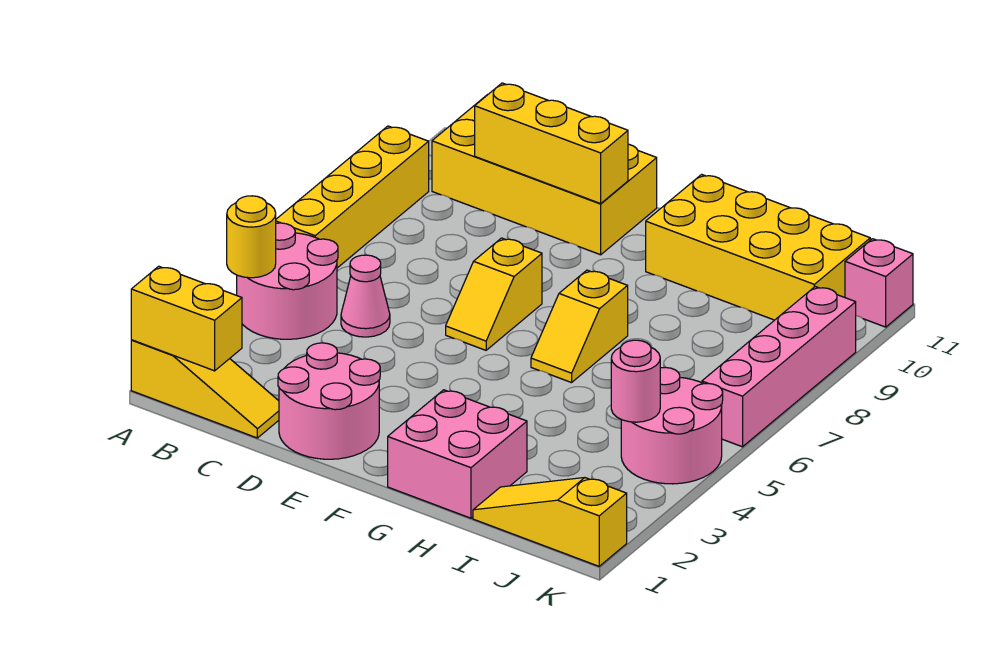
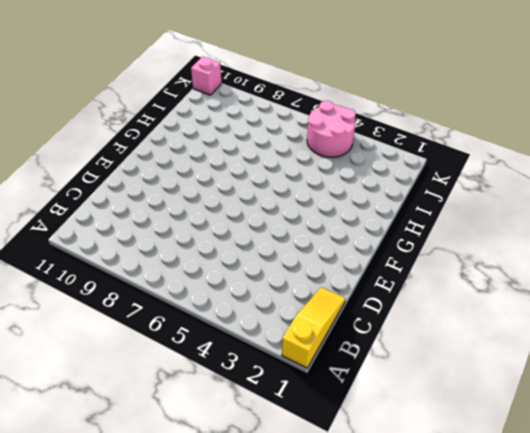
none -> pink 2x2 round brick [237,223,338,339]
none -> yellow 1x4 brick [276,126,429,268]
none -> yellow 2x4 brick [432,94,657,255]

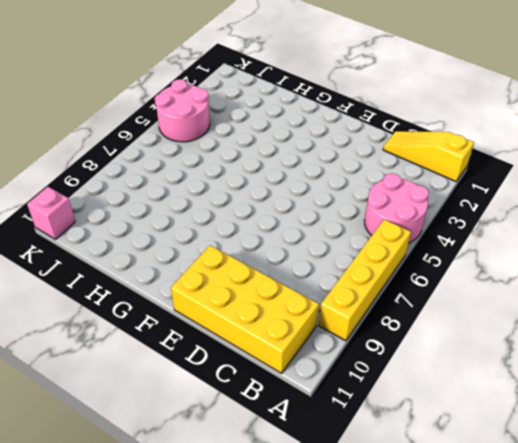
none -> pink 1x1 cone [341,255,390,337]
none -> pink 2x2 round brick [278,343,380,459]
none -> yellow 1x2 slope [446,238,542,350]

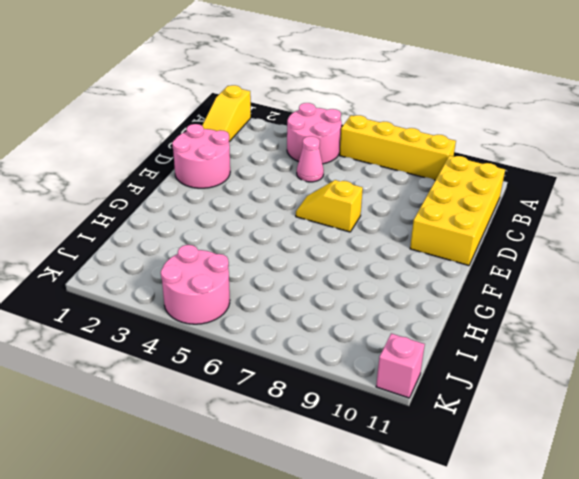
none -> pink 2x2 brick [388,390,527,518]
none -> yellow 1x2 slope [531,270,628,383]
none -> yellow 2x4 brick [646,174,870,320]

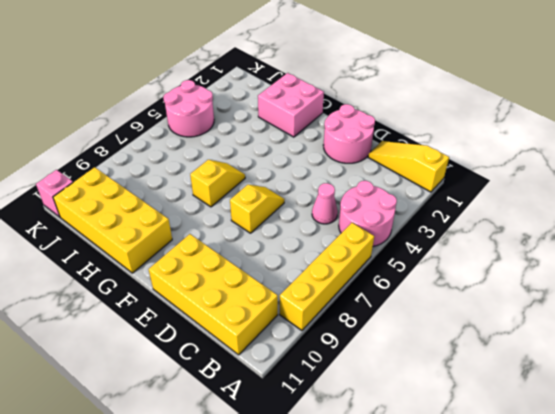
none -> yellow 1x3 slope [473,478,627,566]
none -> pink 1x4 brick [702,287,856,447]
none -> yellow 1x2 brick [131,266,242,371]

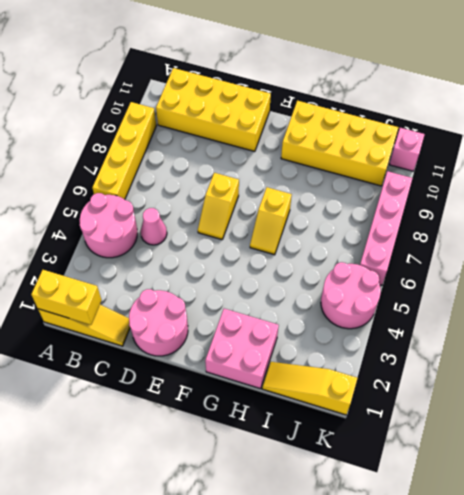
none -> yellow 1x1 round brick [227,196,276,278]
none -> yellow 1x3 brick [475,83,628,204]
none -> pink 1x1 round brick [611,340,660,422]

